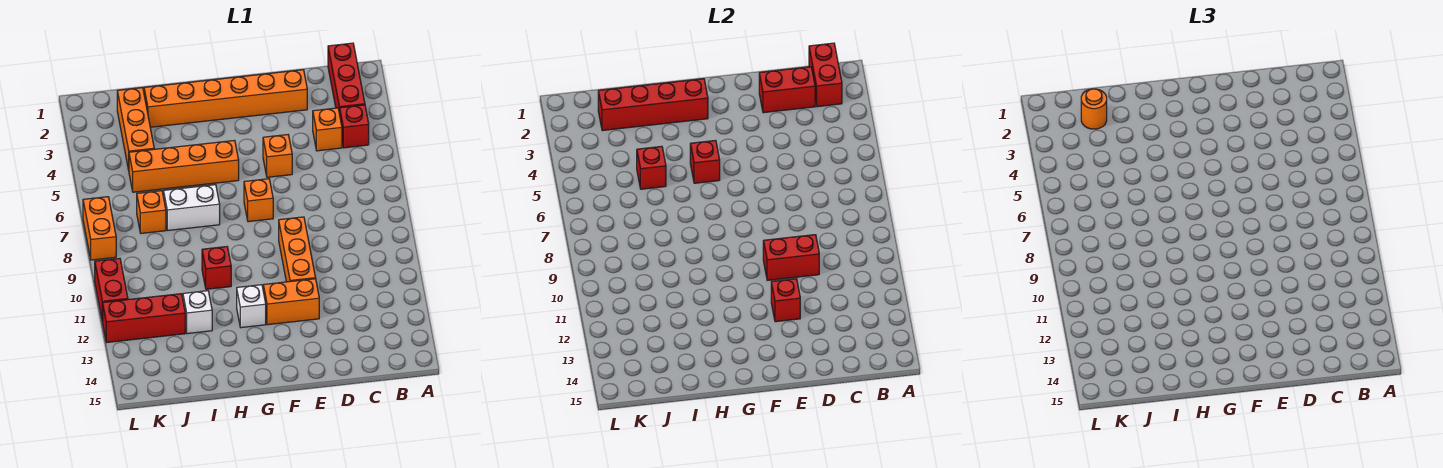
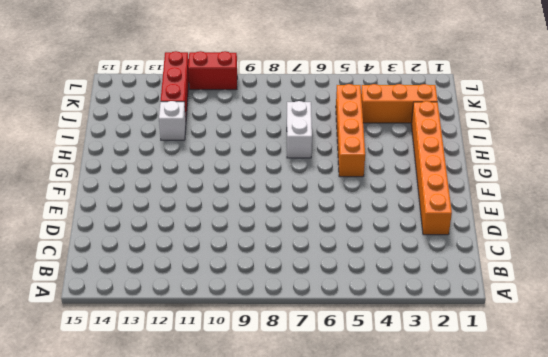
none -> red 1x3 brick [328,43,365,114]
none -> red 1x1 brick [340,105,369,148]
none -> orange 1x1 brick [313,108,342,151]

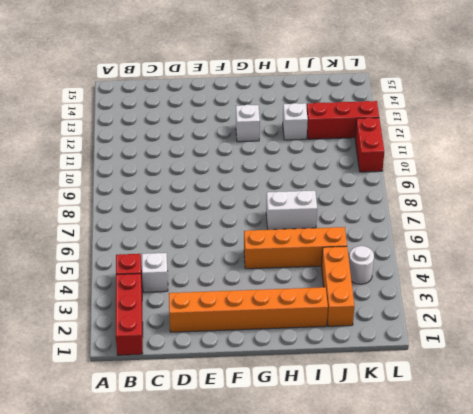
white 1x1 brick [142,253,168,292] -> orange 1x1 brick [313,108,342,151]
white 1x1 round brick [349,246,374,284] -> none
none -> orange 1x1 brick [263,135,292,177]
none -> orange 1x3 brick [279,217,316,282]
none -> orange 1x2 brick [263,279,319,325]

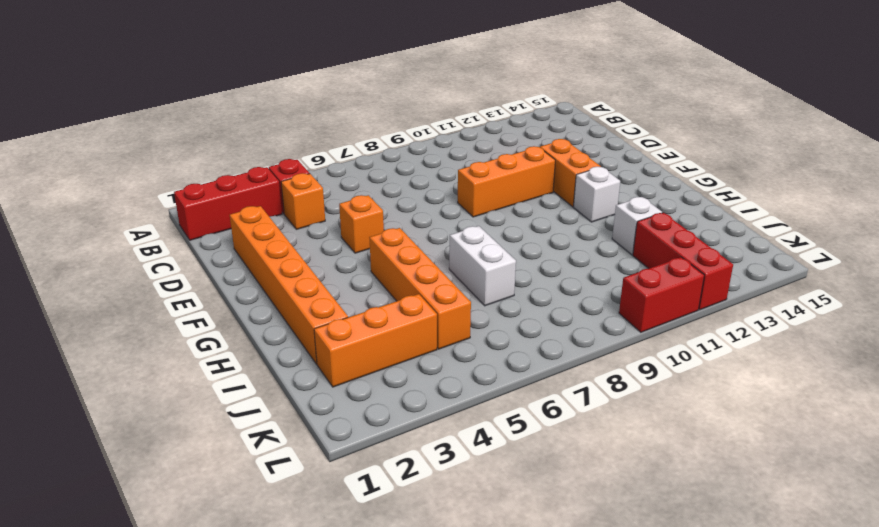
none -> orange 1x1 brick [244,179,273,222]
none -> red 1x1 brick [202,247,231,289]
none -> orange 1x1 brick [137,191,166,233]

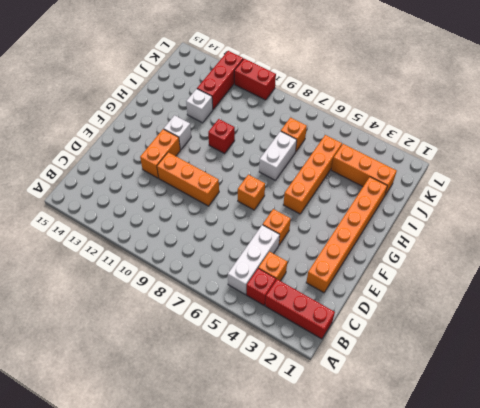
white 1x3 brick [228,225,280,295] -> none
none -> orange 1x2 brick [83,197,116,260]
none -> red 1x2 brick [809,43,842,107]
none -> red 1x2 brick [759,67,815,113]

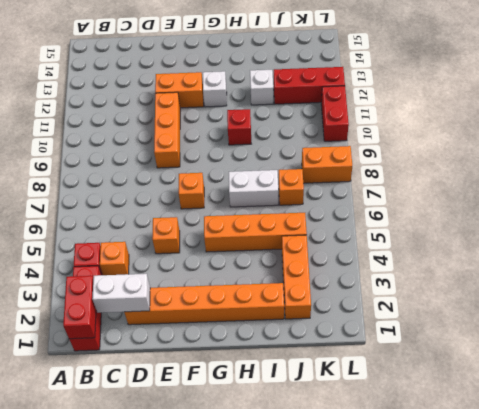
white 1x2 brick [92,274,150,313] -> red 1x2 brick [759,67,815,113]
orange 1x2 brick [302,146,352,183] -> orange 1x2 brick turned to [83,197,116,260]
none -> red 1x2 brick [763,235,819,280]
none -> red 1x1 brick [771,279,800,322]
none -> red 1x4 brick [598,79,708,131]

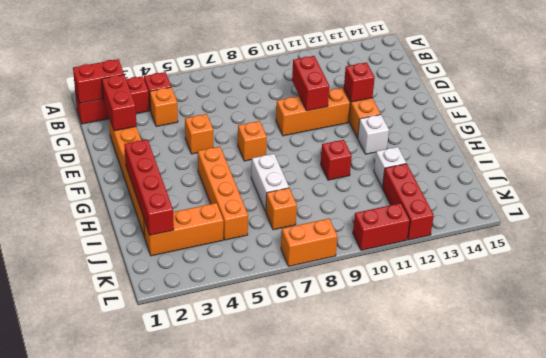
none -> red 1x1 brick [690,140,720,183]
none -> red 1x1 brick [637,146,666,189]
none -> orange 1x1 round brick [1081,89,1107,129]

